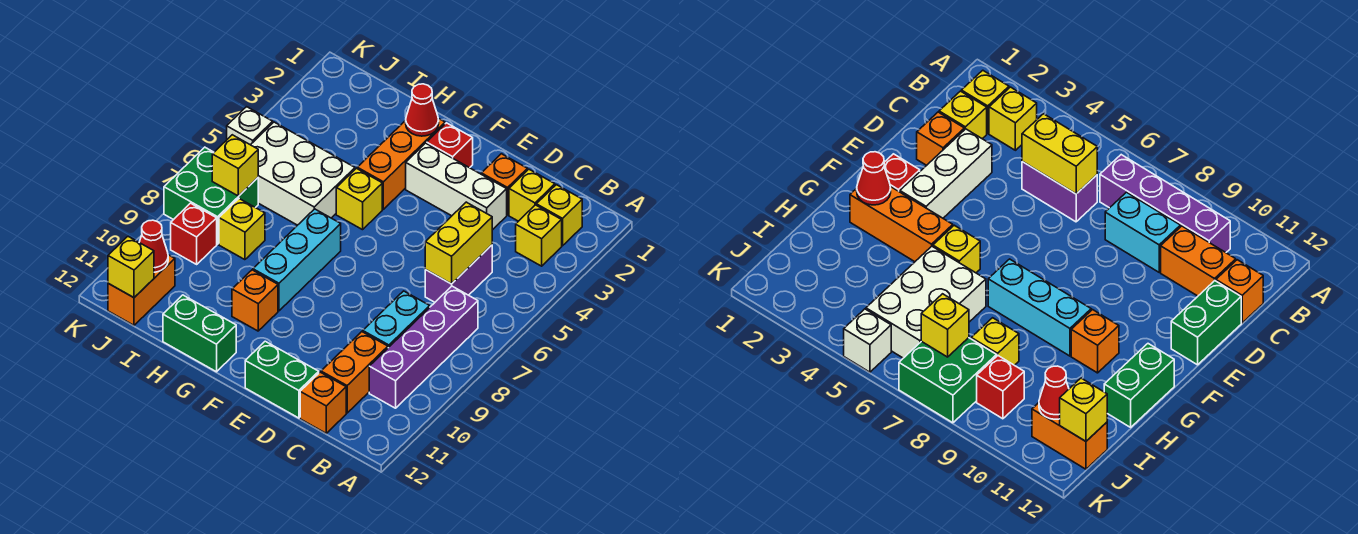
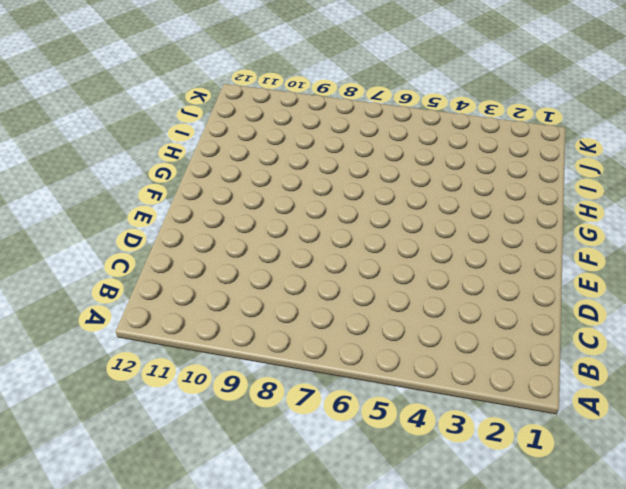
none -> yellow 1x1 brick [536,185,582,246]
none -> yellow 1x1 brick [516,205,562,266]
none -> purple 1x4 brick [369,286,478,408]

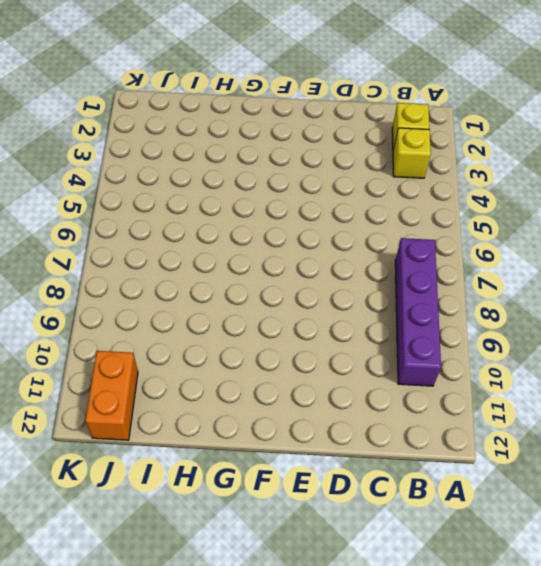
none -> yellow 1x1 brick [509,169,555,221]
none -> purple 1x2 brick [425,245,492,302]
none -> cyan 1x2 brick [363,291,430,348]

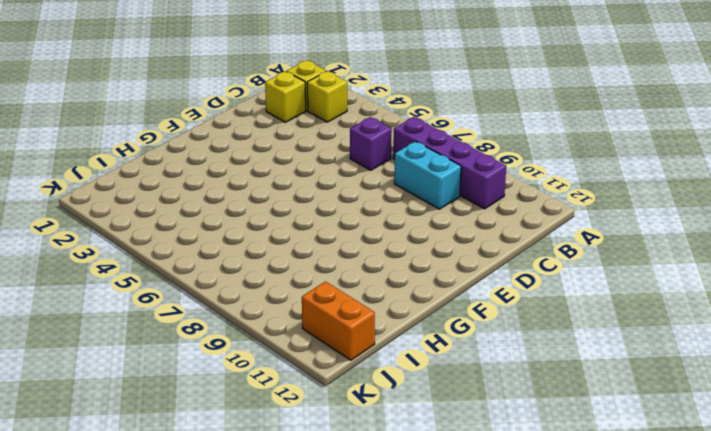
purple 1x1 brick [350,117,392,170] -> purple 1x2 brick [425,245,492,302]
none -> orange 1x2 brick [321,332,388,413]
none -> orange 1x1 brick [300,372,346,433]
none -> orange 1x1 brick [481,154,527,215]

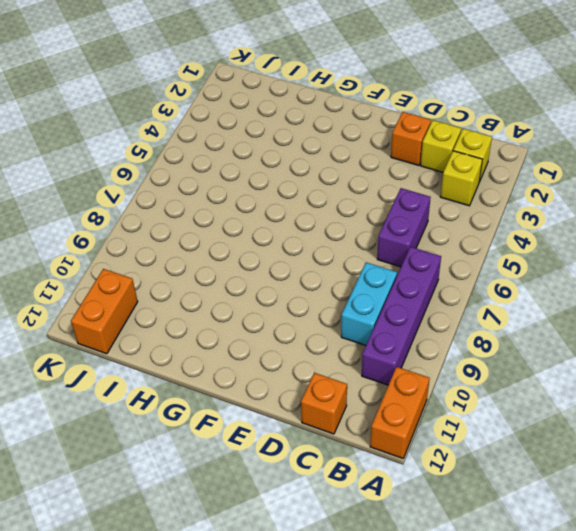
orange 1x2 brick [370,367,430,458] -> orange 1x2 brick moved to [321,332,388,413]
none -> white 1x3 brick [406,143,507,230]
none -> green 1x2 brick [245,341,319,418]
none -> red 1x1 brick [427,123,473,168]

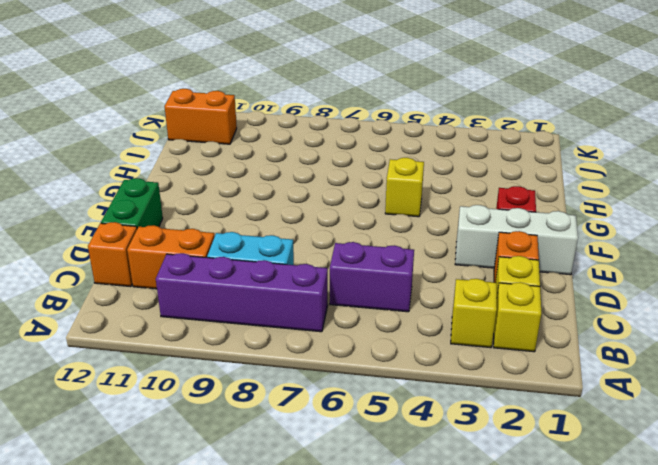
white 1x3 brick [455,205,578,275] -> white 1x3 brick turned to [406,143,507,230]
none -> orange 1x3 brick [357,118,445,209]
none -> cyan 1x3 brick [253,209,341,311]
none -> orange 1x1 brick [232,270,278,331]

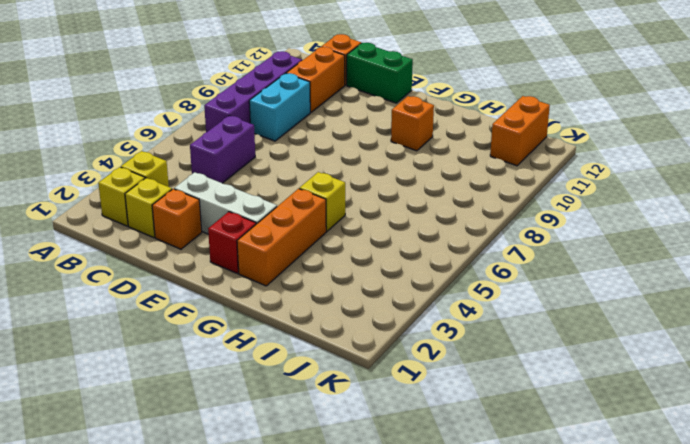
none -> cyan 1x3 brick [253,209,341,311]
none -> green 1x2 brick [163,295,236,372]
none -> white 2x3 brick [251,122,355,225]

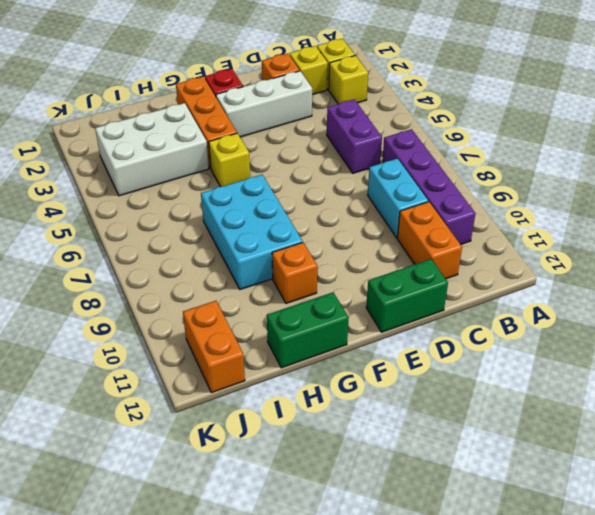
cyan 2x3 brick [201,175,303,289] -> cyan 1x3 brick [253,209,341,311]
white 2x3 brick [95,103,209,196] -> white 2x3 brick moved to [251,122,355,225]
none -> orange 1x1 brick [300,372,346,433]
none -> yellow 1x1 brick [219,199,265,260]
none -> green 2x2 brick [164,147,258,244]

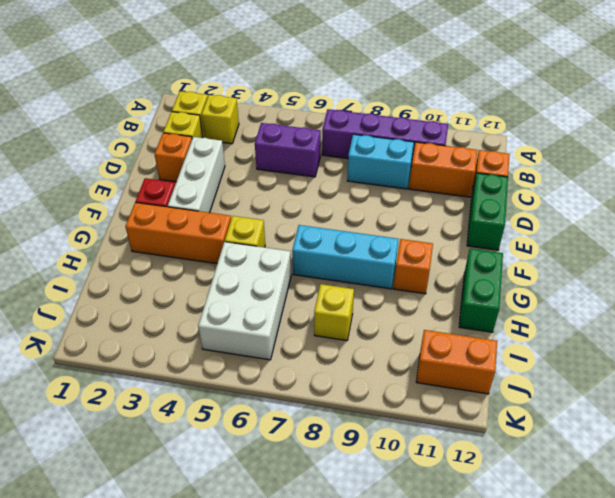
none -> green 2x2 brick [164,147,258,244]
none -> red 1x1 brick [171,203,217,264]
none -> white 1x1 brick [227,107,273,145]

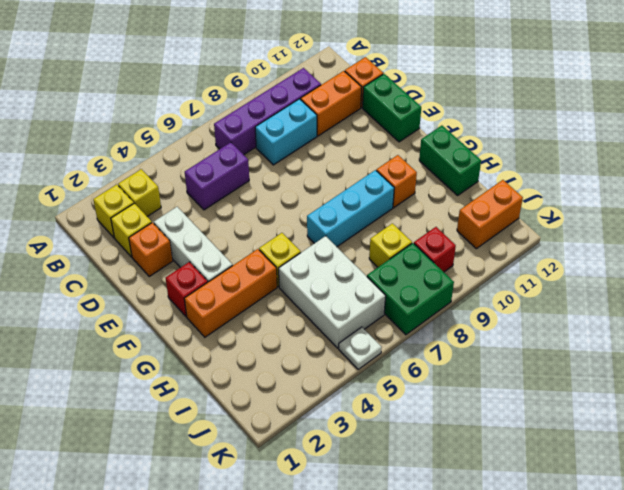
white 1x1 plate [339,327,382,369] -> white 1x1 brick [227,107,273,145]
none -> yellow 1x2 brick [425,202,492,284]
none -> red 1x1 cone [406,84,439,136]
none -> yellow 1x1 brick [212,135,258,196]

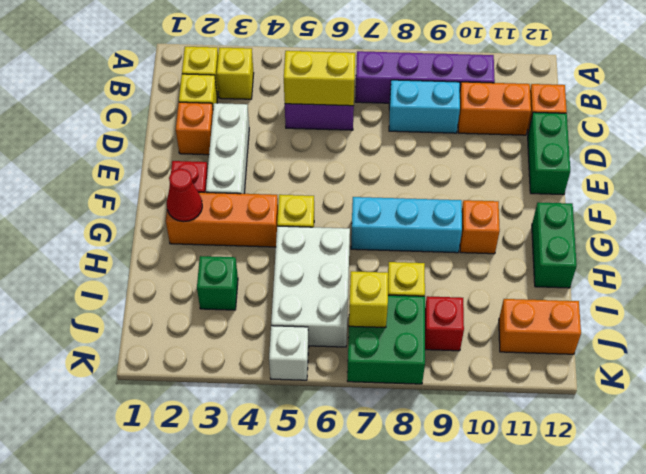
green 1x1 brick [197,256,238,310] -> none
none -> red 1x1 cone [139,220,168,272]
none -> yellow 1x1 brick [108,237,154,298]

